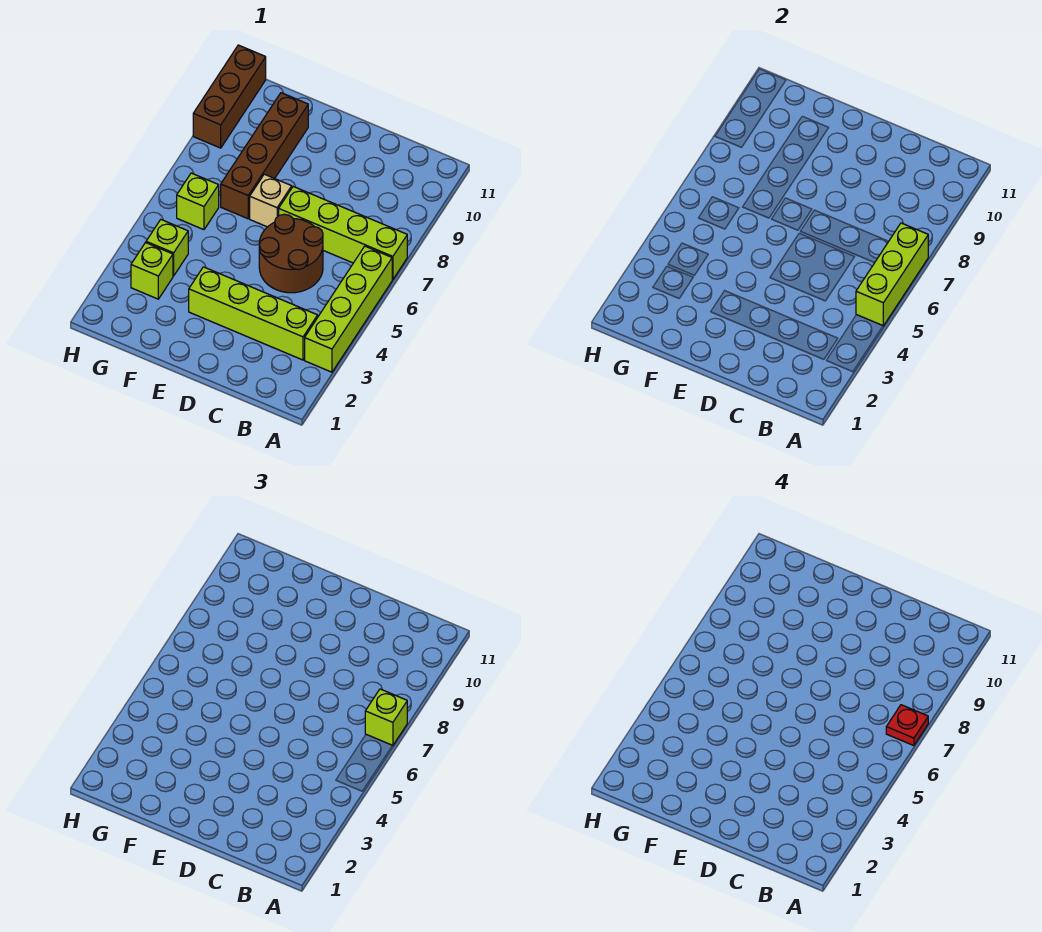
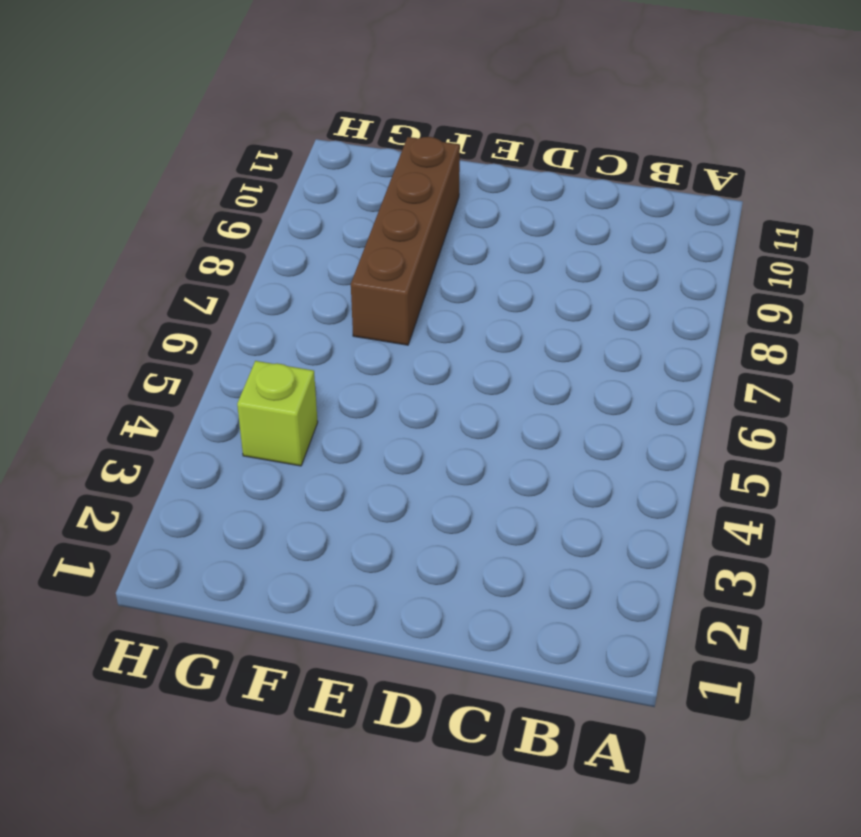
none -> lime 1x4 brick [305,246,392,372]
none -> lime 1x4 brick [279,187,407,280]
none -> lime 1x4 brick [189,267,318,360]

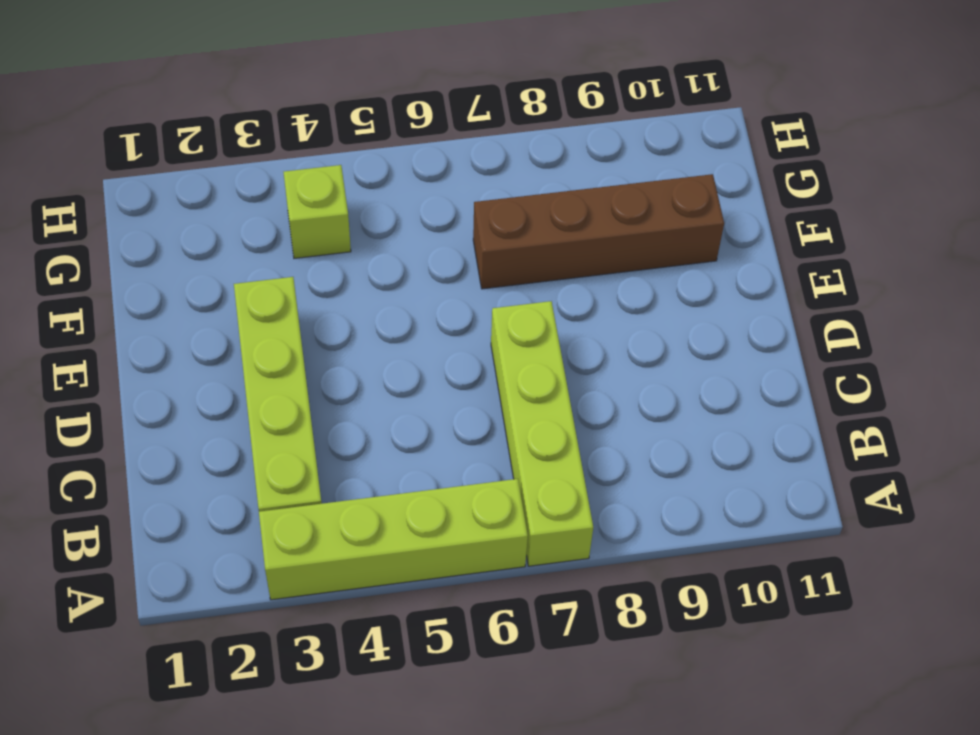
none -> brown 2x2 round brick [259,214,323,293]
none -> tan 1x1 brick [250,174,292,227]
none -> lime 1x1 brick [131,243,173,299]

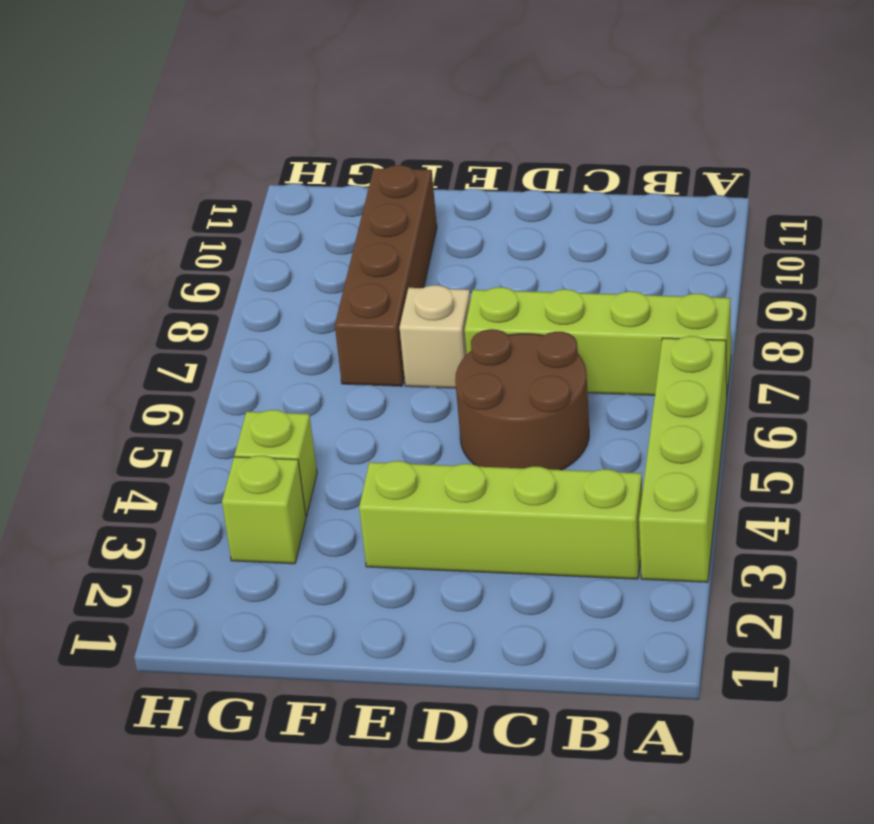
none -> lime 1x1 brick [177,173,219,230]
none -> brown 1x3 brick [193,45,266,148]
none -> lime 1x3 brick [856,223,928,326]

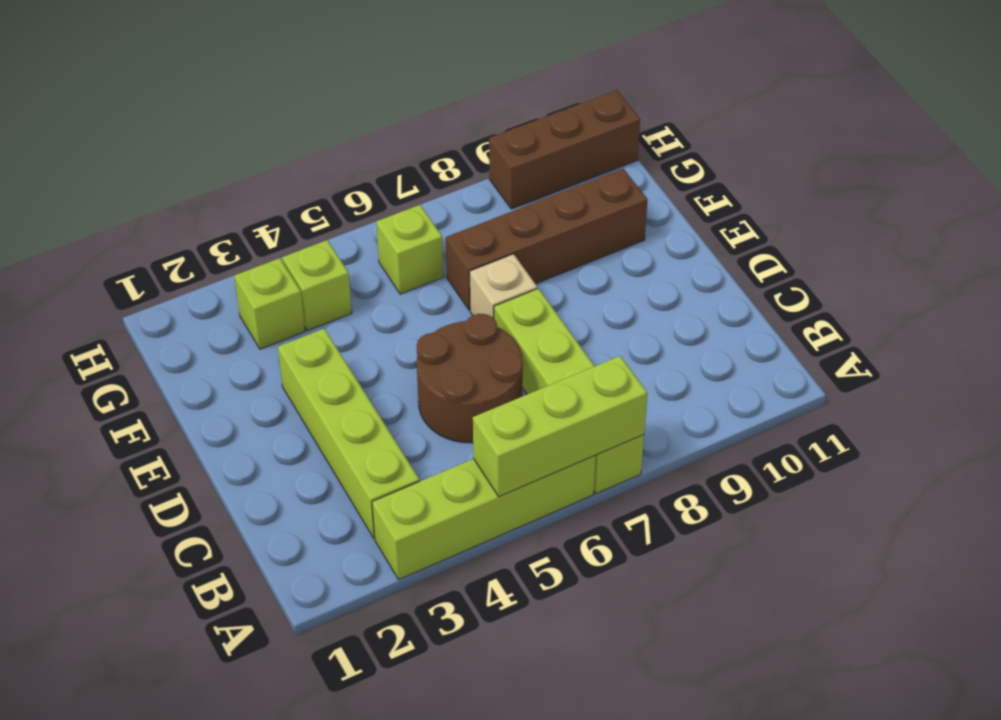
none -> lime 1x1 brick [365,689,407,746]
none -> red 1x1 plate [886,705,928,746]

